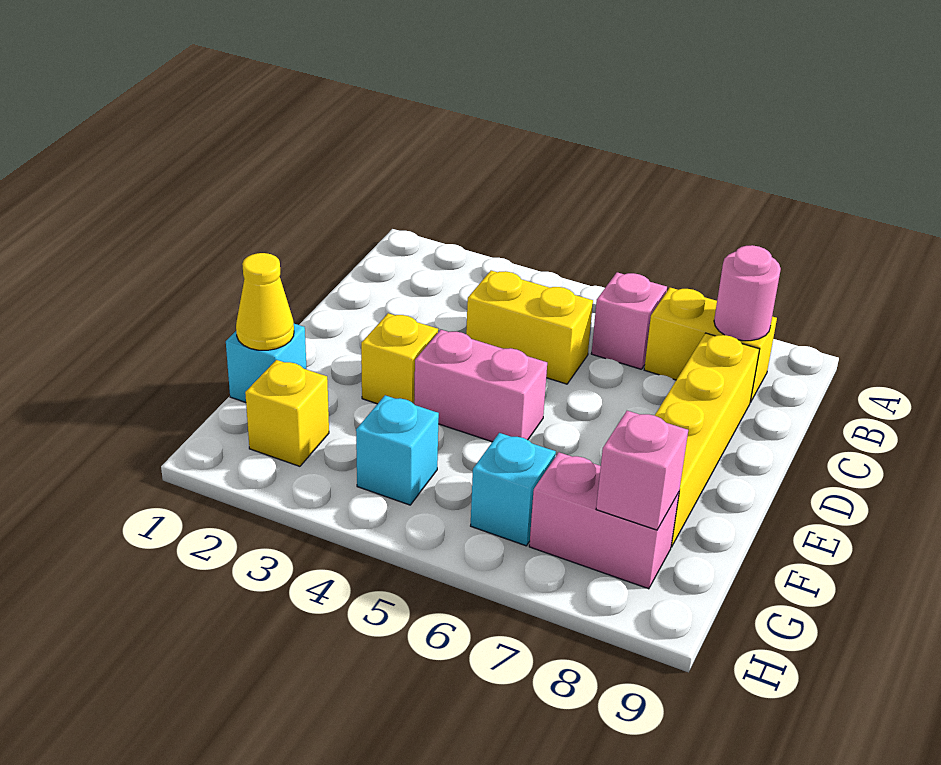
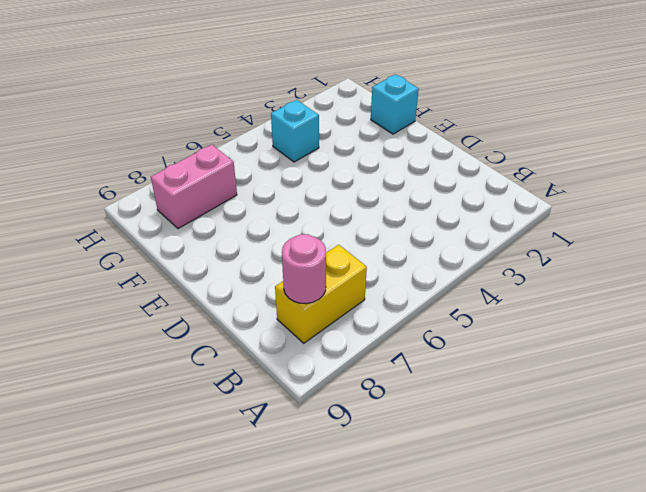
none -> pink 1x1 brick [591,272,667,369]
none -> yellow 1x2 brick [466,271,593,384]
none -> yellow 1x4 brick [655,333,759,547]

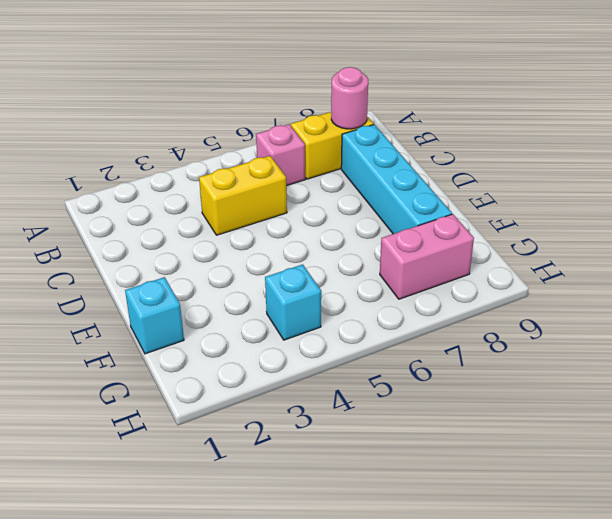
cyan 1x4 brick [341,125,452,234] -> yellow 1x4 brick [655,333,759,547]
none -> yellow 1x1 brick [361,313,438,404]
none -> pink 1x2 brick [414,330,547,442]
none -> yellow 1x1 brick [245,360,329,466]

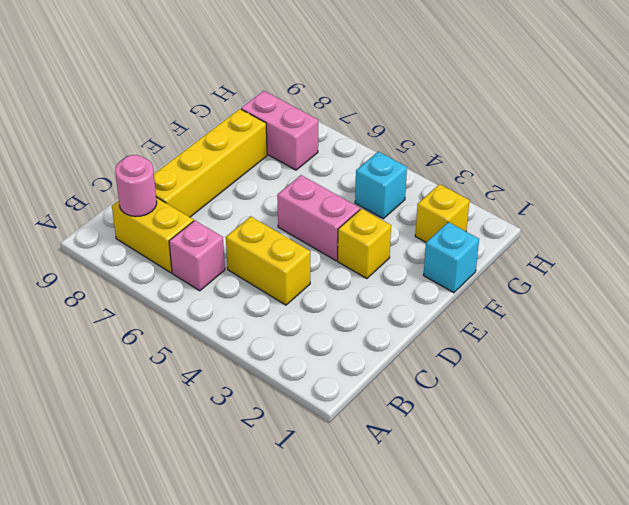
none -> cyan 1x1 brick [471,433,556,546]
none -> yellow 1x1 cone [236,253,294,350]
none -> pink 1x1 brick [596,411,688,530]

